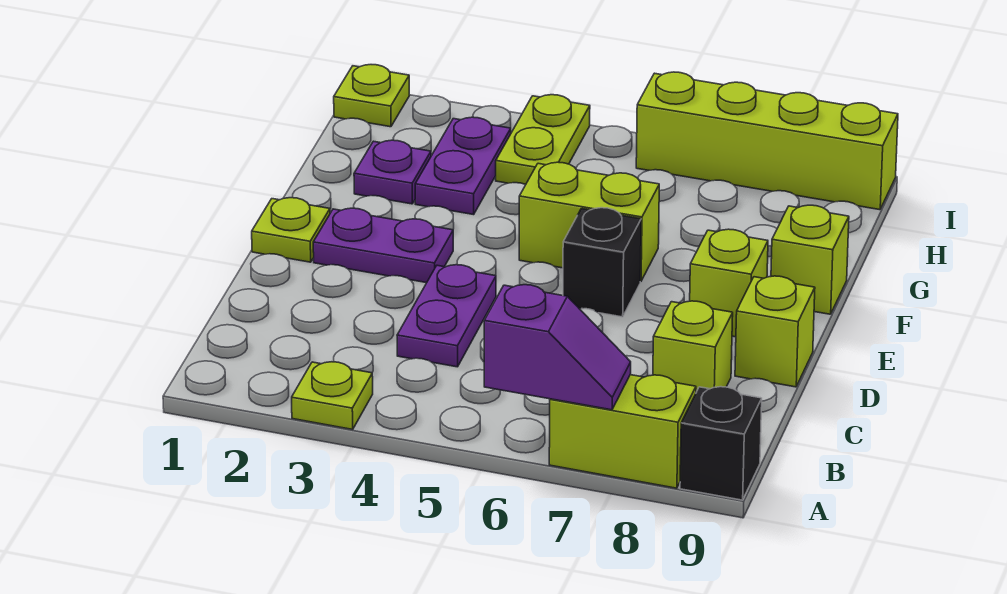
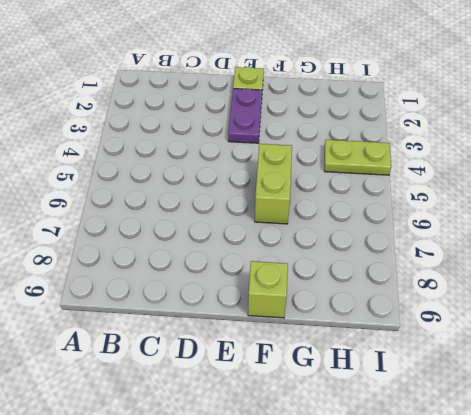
none -> lime 1x1 plate [292,362,373,429]
none -> lime 1x2 brick [549,375,696,488]
none -> black 1x1 brick [680,387,762,500]

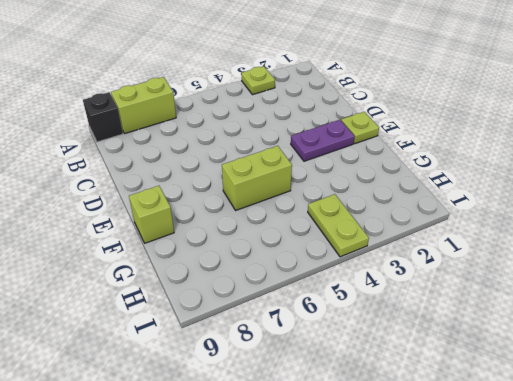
none -> purple 1x2 plate [397,265,496,367]
none -> lime 1x1 brick [653,301,733,392]
none -> lime 1x1 brick [735,276,815,387]

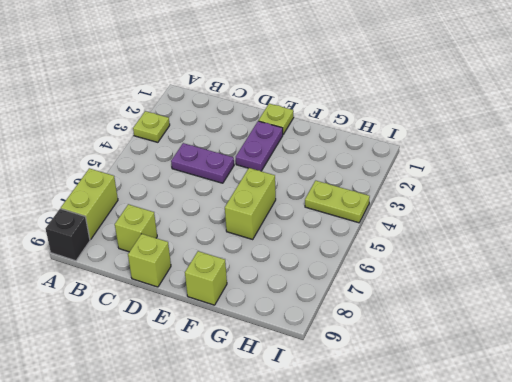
none -> black 1x1 brick [563,208,641,317]
none -> lime 1x1 brick [690,229,768,337]
none -> purple 1x1 plate [354,140,431,204]

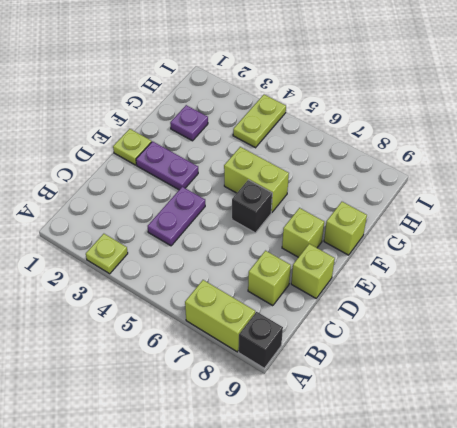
none -> purple 1x2 plate [415,117,511,215]
none -> lime 1x1 plate [334,65,410,127]
none -> lime 1x4 brick [636,72,898,210]

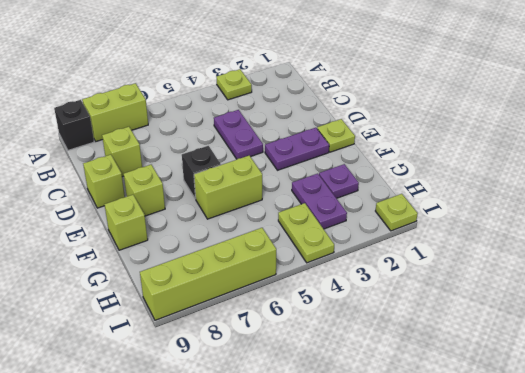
none -> purple 1x2 slope [484,285,631,410]

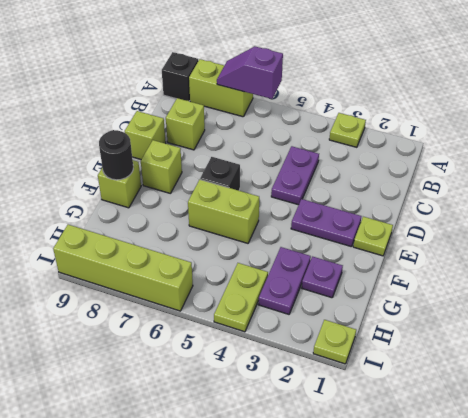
black 1x1 round brick [99,130,133,180] -> none

